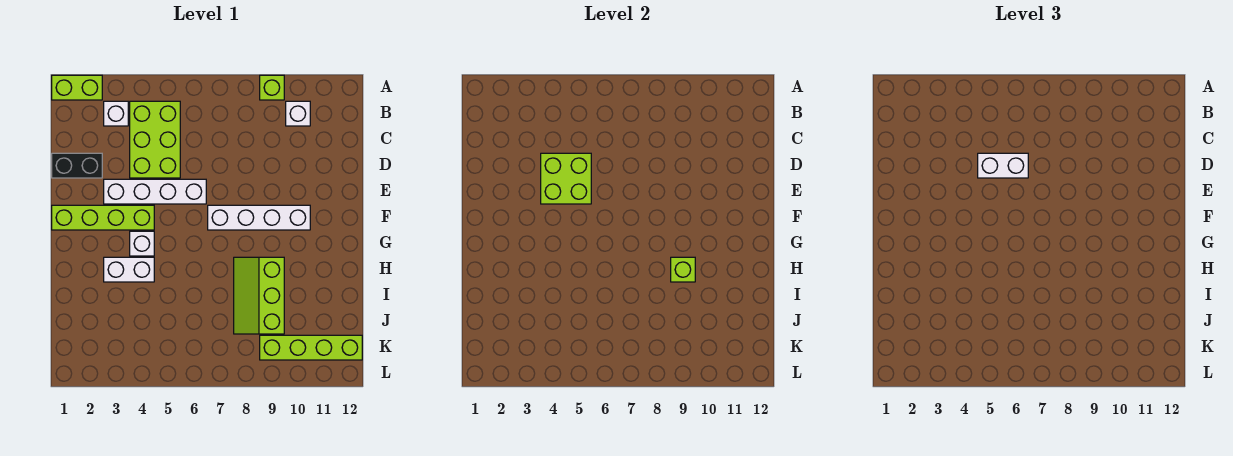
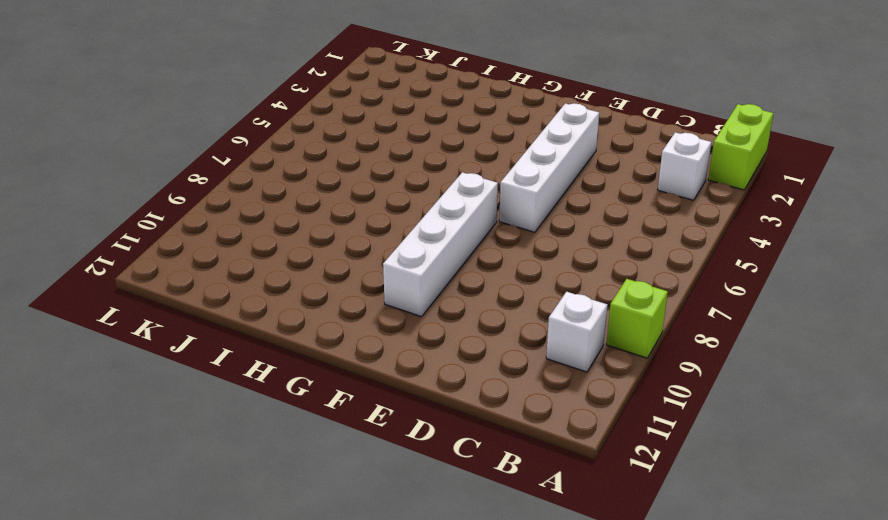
none -> lime 2x3 brick [130,101,180,178]
none -> black 1x2 brick [52,153,102,178]
none -> lime 1x4 brick [52,205,154,230]

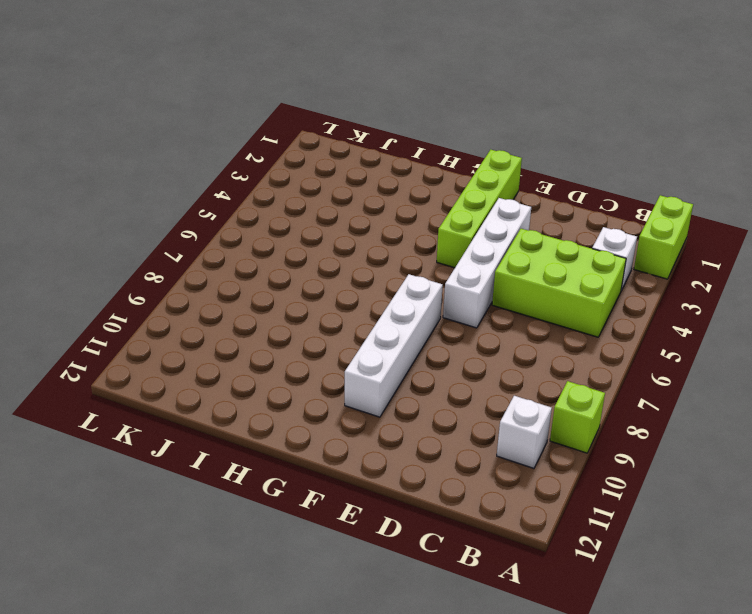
none -> black 1x2 brick [52,153,102,178]
none -> white 1x1 brick [130,231,154,256]
none -> white 1x2 brick [104,257,154,282]

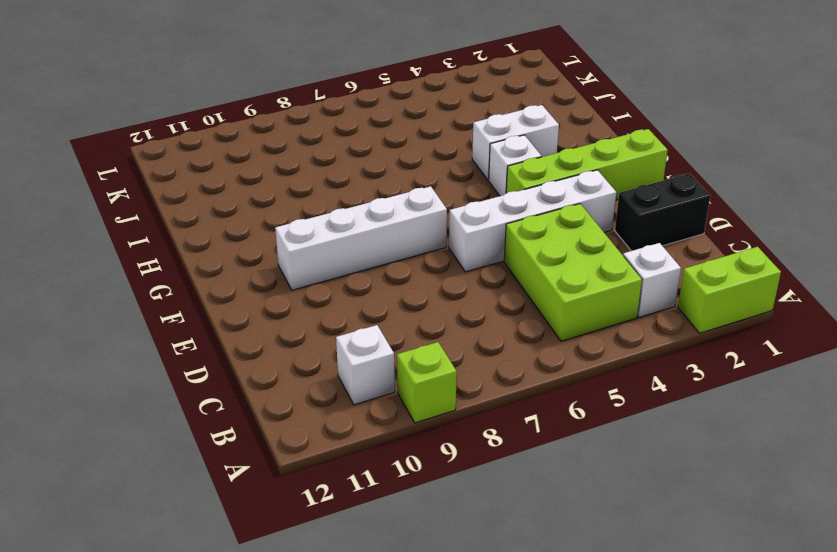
none -> lime 2x3 slope [234,257,284,334]
none -> lime 1x4 brick [260,335,362,360]
none -> lime 2x2 brick [541,153,591,204]

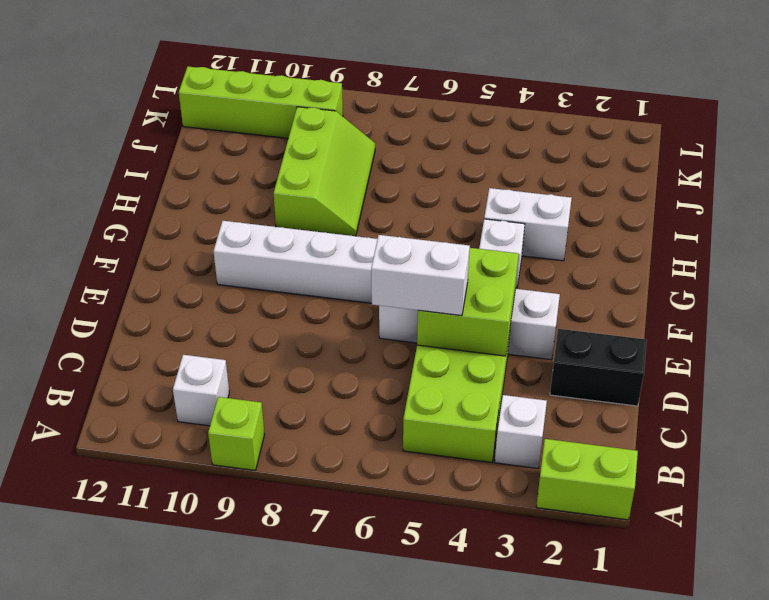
none -> lime 1x4 brick [52,205,154,230]
none -> lime 1x1 brick [671,257,695,282]

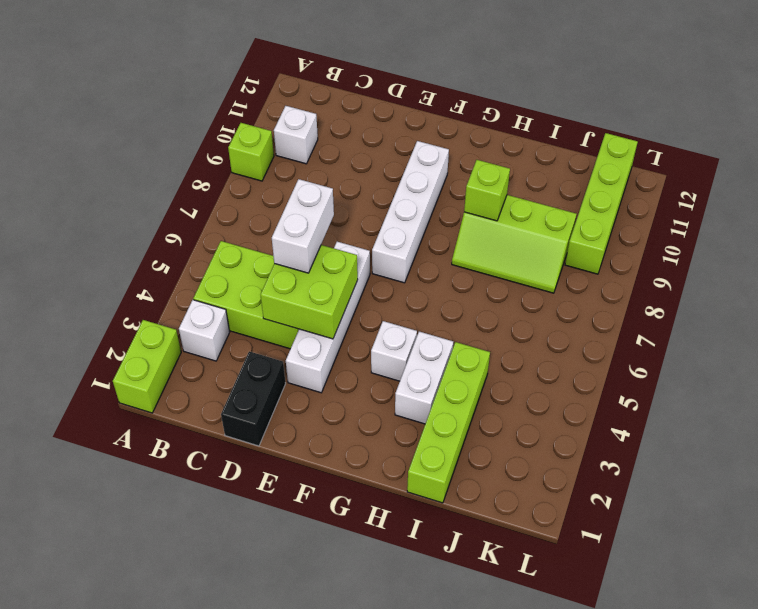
lime 1x4 brick [407,342,490,503] -> lime 1x4 brick moved to [52,205,154,230]

